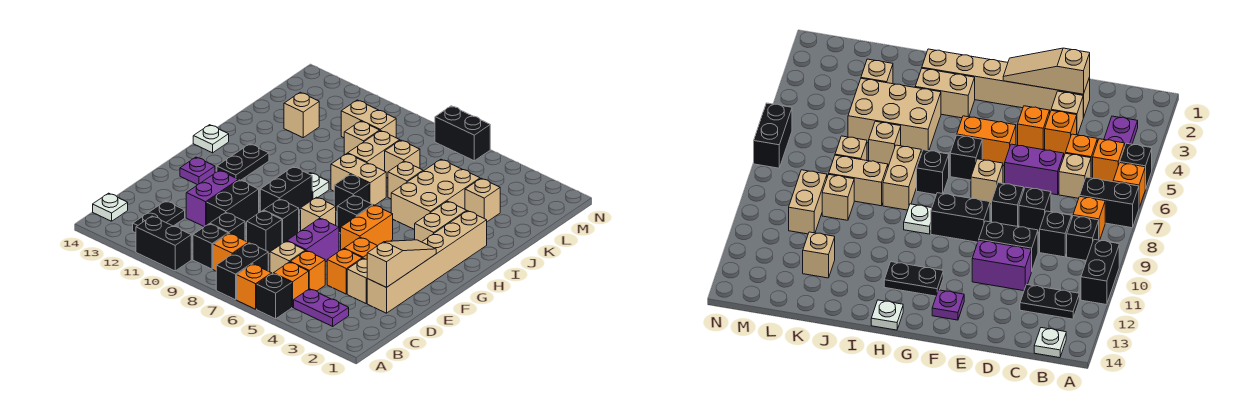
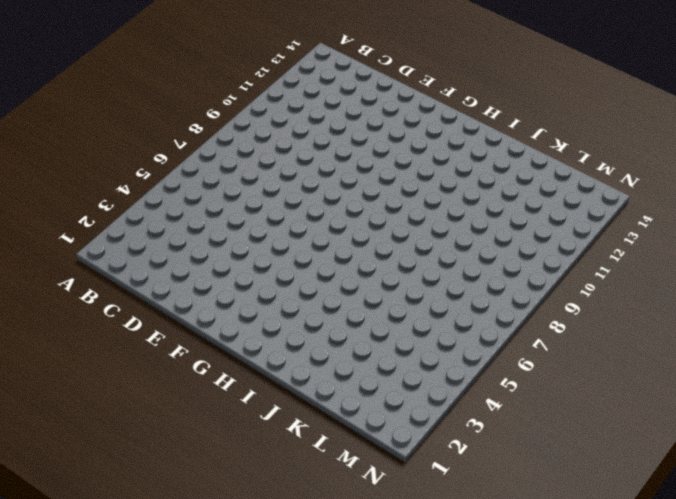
none -> black 1x1 brick [257,273,292,319]
none -> orange 1x1 brick [237,264,272,309]
none -> black 1x2 brick [216,243,268,300]
none -> black 1x2 brick [136,216,191,271]

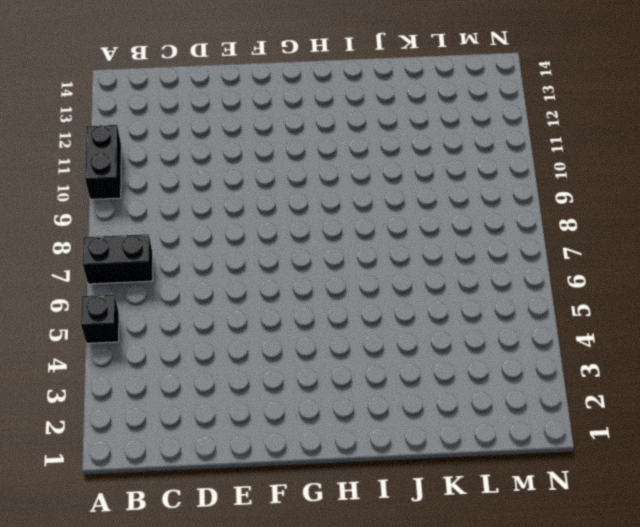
none -> orange 1x1 brick [237,264,272,309]
none -> purple 1x2 plate [294,289,349,326]
none -> orange 1x1 brick [273,262,309,307]
none -> orange 1x1 brick [213,233,248,271]

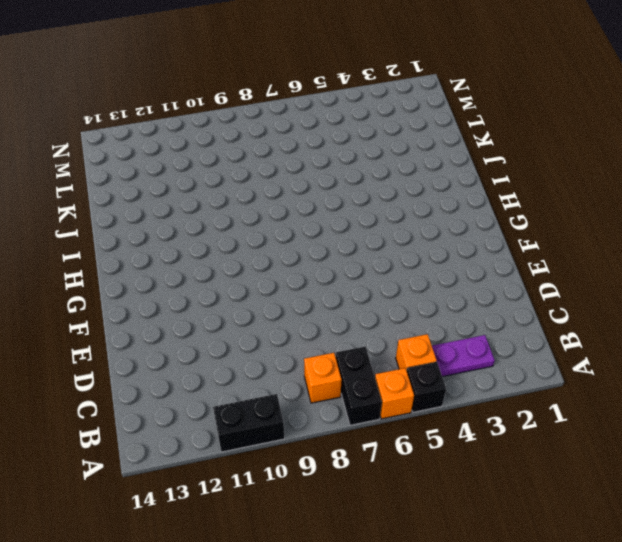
none -> black 1x1 brick [193,224,228,269]
none -> black 1x2 plate [133,201,185,233]
none -> white 1x1 plate [93,193,128,221]
none -> orange 1x1 brick [291,251,325,291]

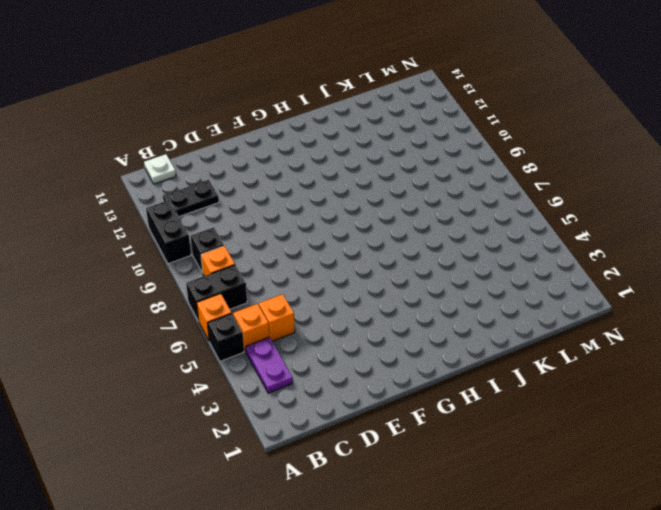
none -> tan 1x1 brick [270,241,305,273]
none -> black 1x1 brick [210,213,245,241]
none -> tan 1x6 brick [367,211,487,313]
none -> tan 1x1 brick [347,258,368,304]

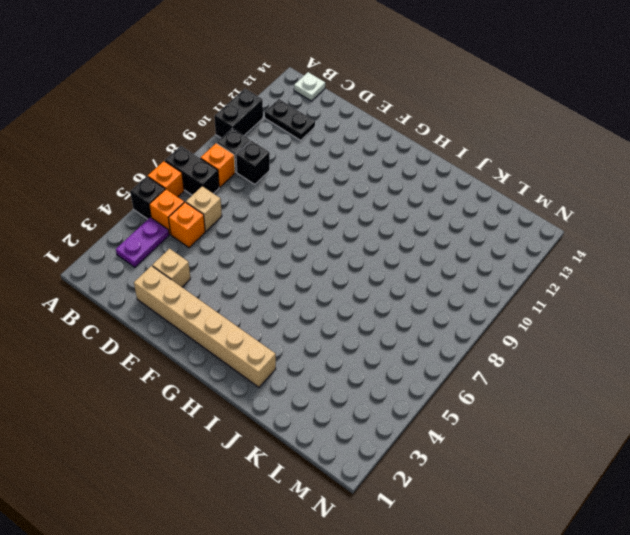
none -> orange 1x1 brick [327,249,362,294]
none -> purple 1x2 brick [287,218,339,262]
none -> black 1x1 brick [247,211,282,254]
none -> black 1x2 brick [207,180,259,225]

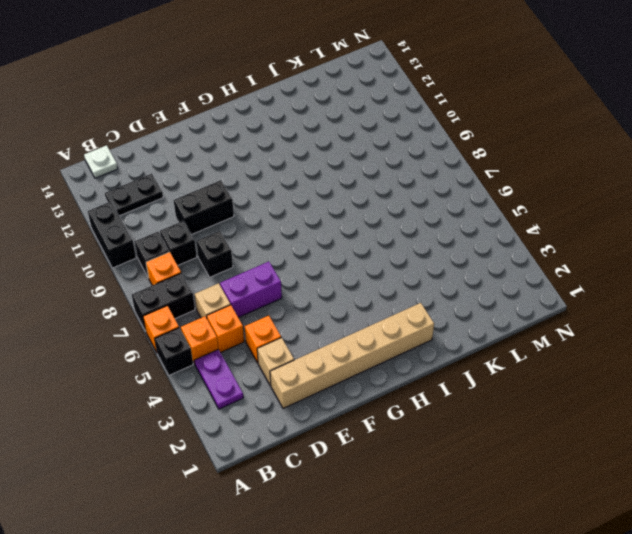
none -> purple 1x2 brick [186,170,238,226]
none -> orange 1x1 brick [344,237,377,259]
none -> black 1x1 brick [264,199,299,243]
none -> orange 1x2 brick [341,205,393,250]

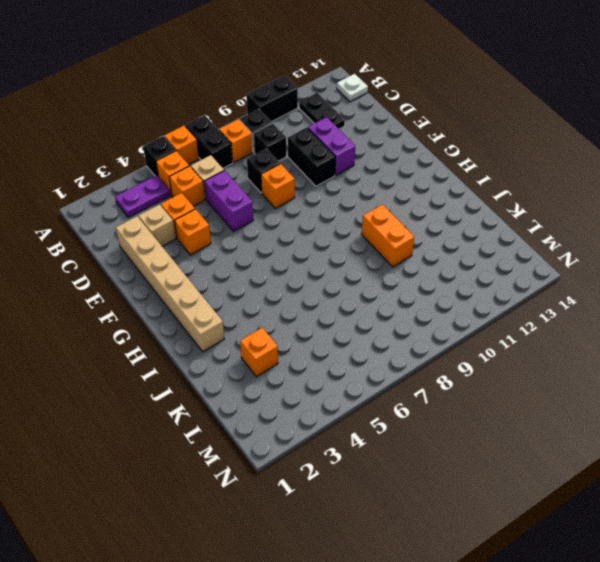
orange 1x1 brick [261,164,295,208] -> black 1x1 brick [264,199,299,243]
orange 1x2 brick [362,204,414,267] -> orange 1x2 brick moved to [341,205,393,250]
orange 1x1 brick [240,328,278,376] -> tan 1x1 brick [465,178,500,222]
none -> tan 1x1 brick [301,197,336,231]
none -> black 1x2 brick [260,167,312,212]
none -> purple 1x1 plate [180,157,215,185]
none -> black 1x1 brick [337,195,373,233]

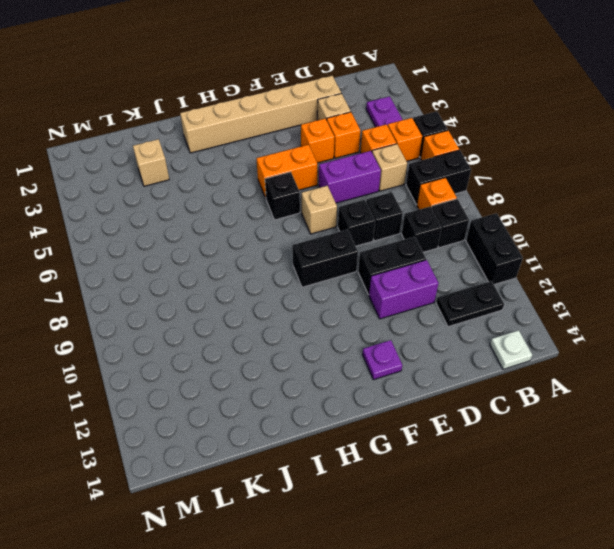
none -> black 1x2 plate [217,144,269,180]
none -> tan 1x2 brick [415,201,466,242]
none -> black 1x1 brick [334,174,369,212]
none -> white 1x1 plate [309,173,329,199]

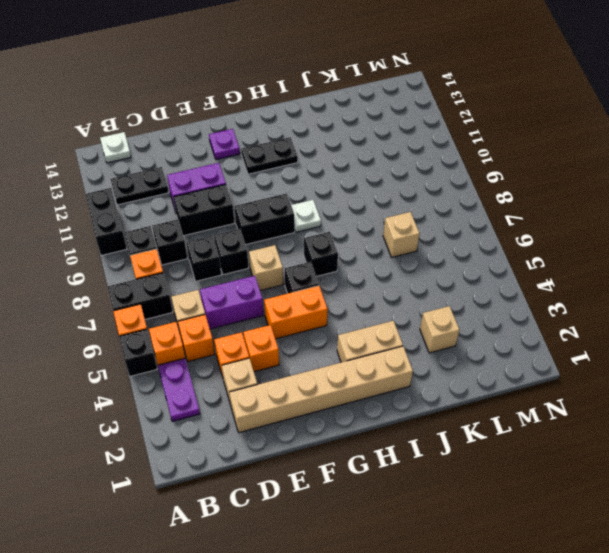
none -> white 1x1 plate [193,125,229,153]
none -> tan 2x3 brick [391,159,480,230]
none -> tan 1x2 brick [331,153,386,205]
none -> tan 1x1 brick [388,161,423,199]

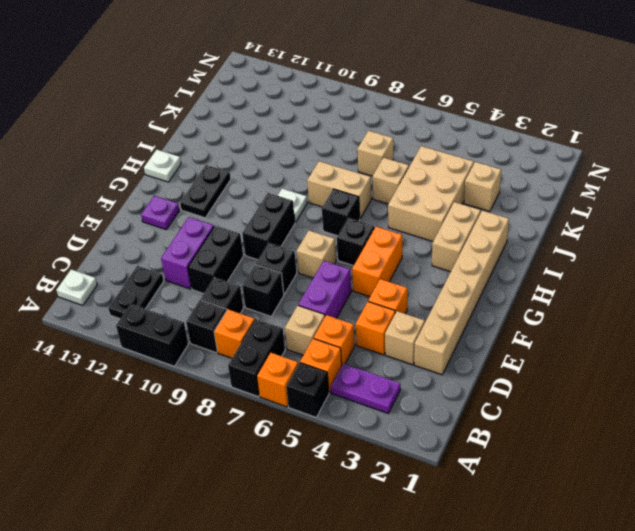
none -> tan 1x2 brick [348,131,400,171]
none -> tan 1x1 brick [344,121,380,155]
none -> tan 1x1 brick [284,92,319,138]
none -> tan 1x2 brick [341,100,396,138]

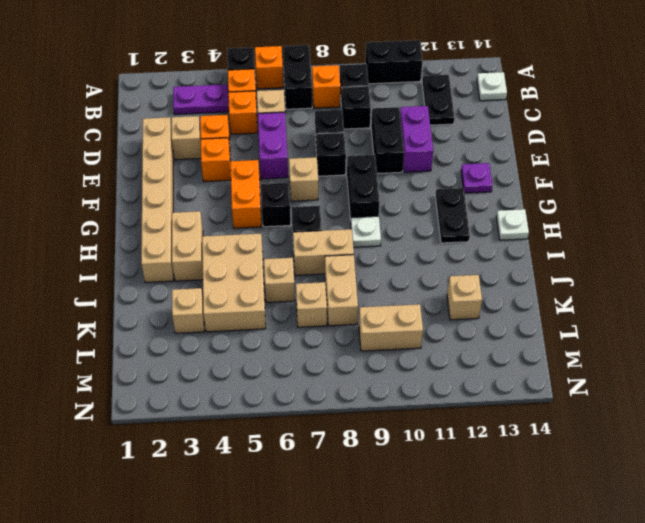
none -> tan 1x1 brick [344,121,380,155]
none -> black 1x2 brick [435,106,490,161]
none -> tan 1x3 slope [367,240,436,287]

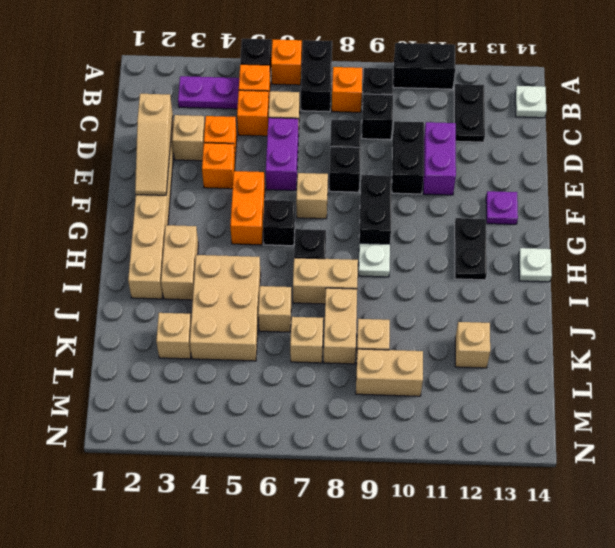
none -> black 1x2 brick [435,106,490,161]

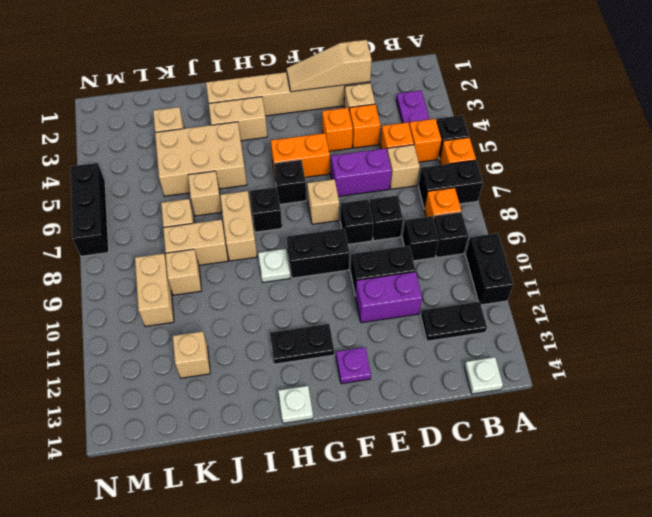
black 1x3 brick [70,163,109,256] -> black 1x2 brick [435,106,490,161]

